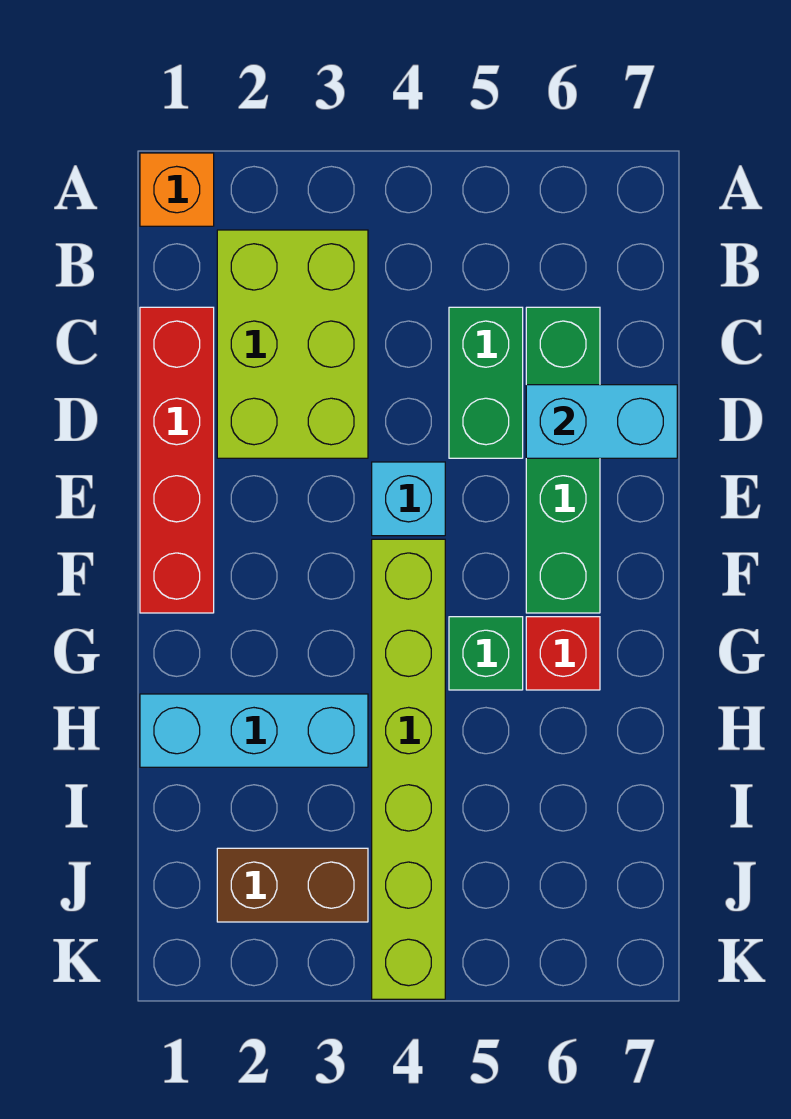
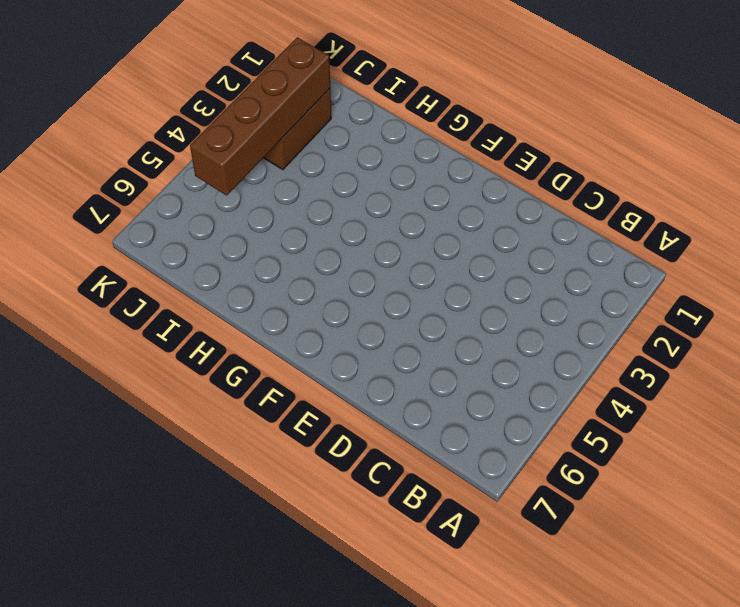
brown 1x4 brick [190,37,330,195] -> none
none -> orange 1x1 brick [140,153,214,226]
none -> lime 2x3 brick [217,230,368,458]
none -> red 1x4 brick [140,307,214,613]

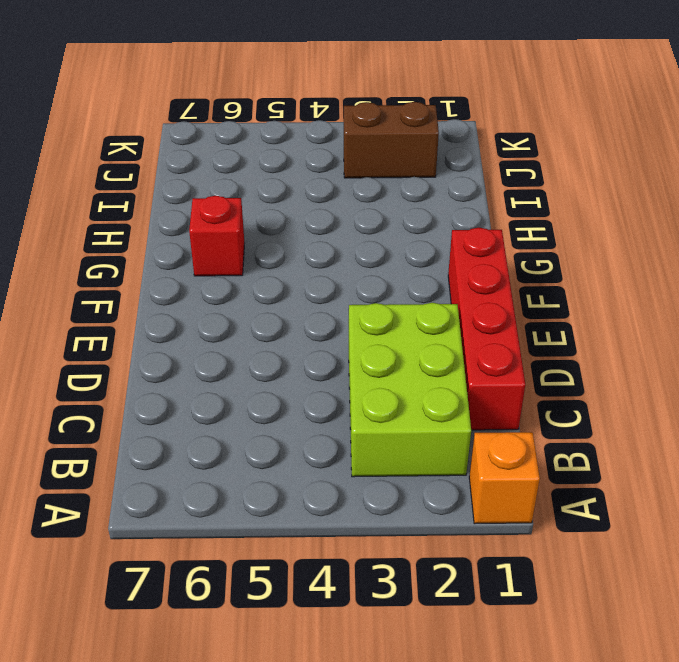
none -> green 1x2 brick [449,307,523,458]
none -> green 1x4 brick [526,307,600,613]
none -> cyan 1x1 brick [372,462,445,536]

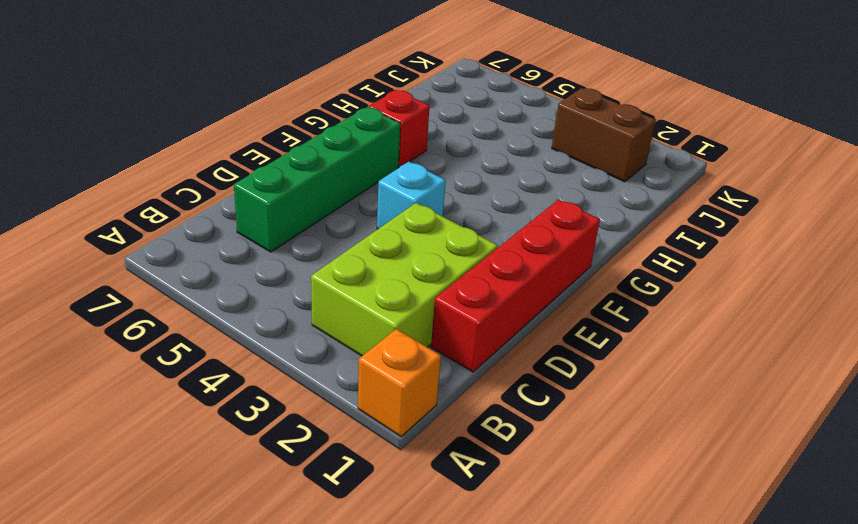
none -> green 1x2 brick [449,307,523,458]
none -> lime 1x6 brick [372,539,445,999]
none -> green 1x1 brick [449,617,523,690]

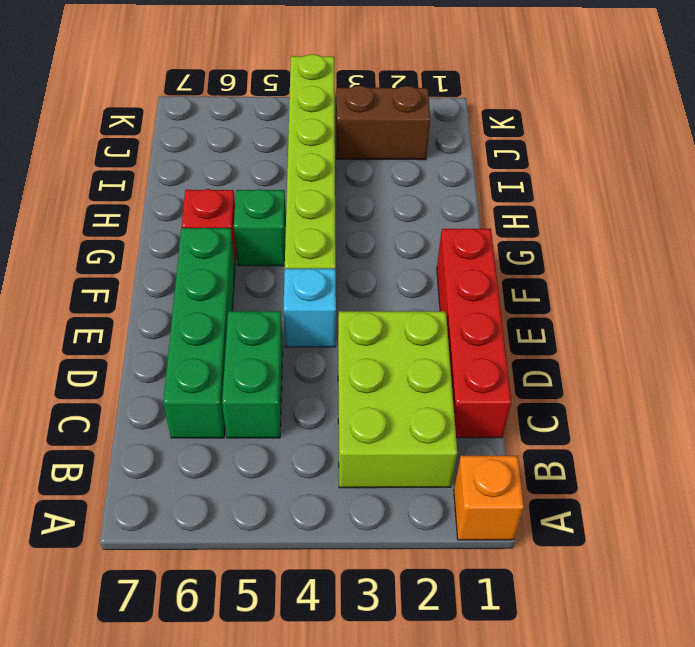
none -> cyan 1x3 brick [140,694,368,767]
none -> cyan 1x2 brick [526,385,677,458]

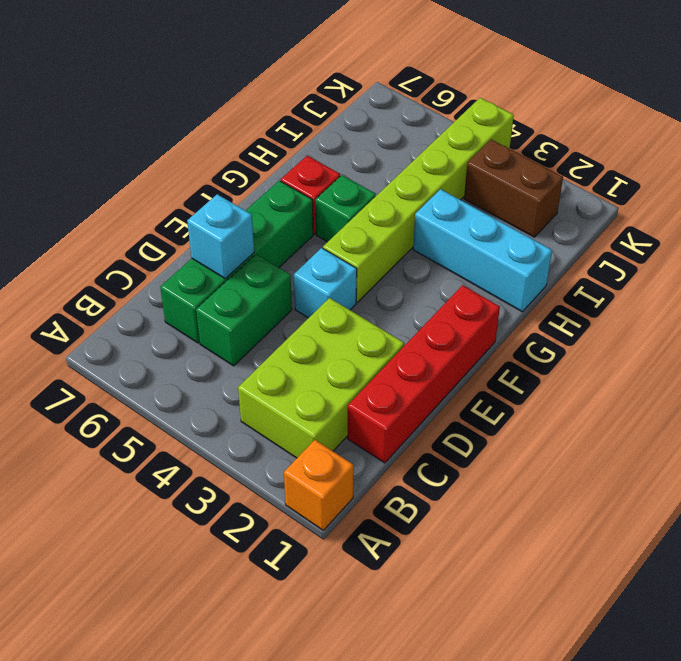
cyan 1x1 brick [187,194,254,279] -> cyan 1x2 brick [526,385,677,458]

